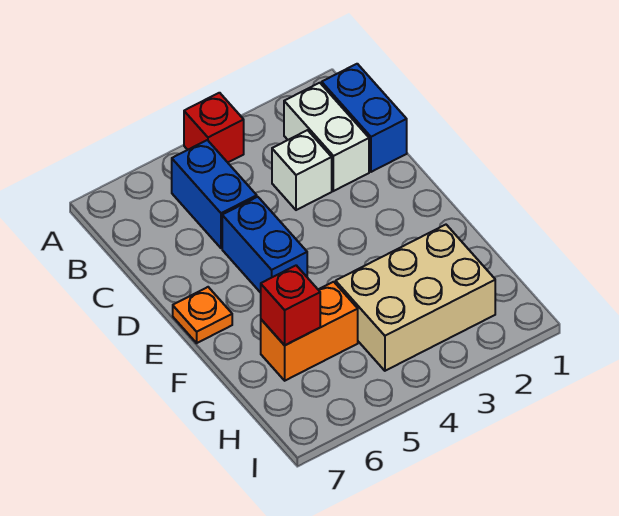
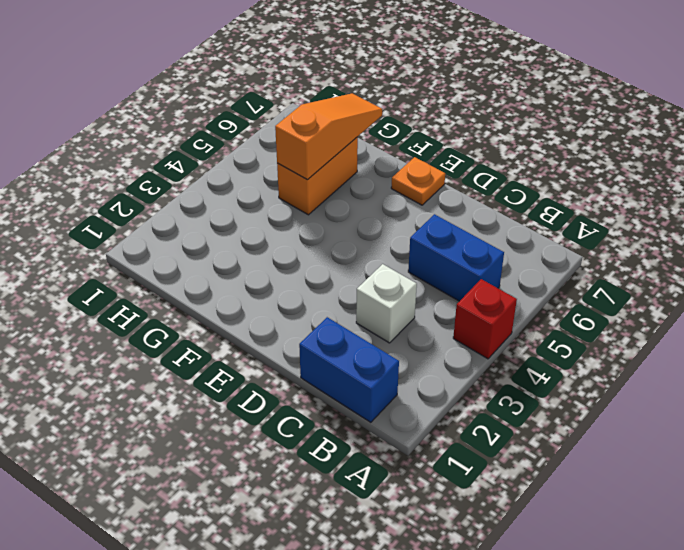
orange 1x3 slope [275,93,382,180] -> red 1x1 brick [261,265,320,345]
none -> white 1x2 brick [284,83,369,191]
none -> blue 1x2 brick [222,197,307,293]

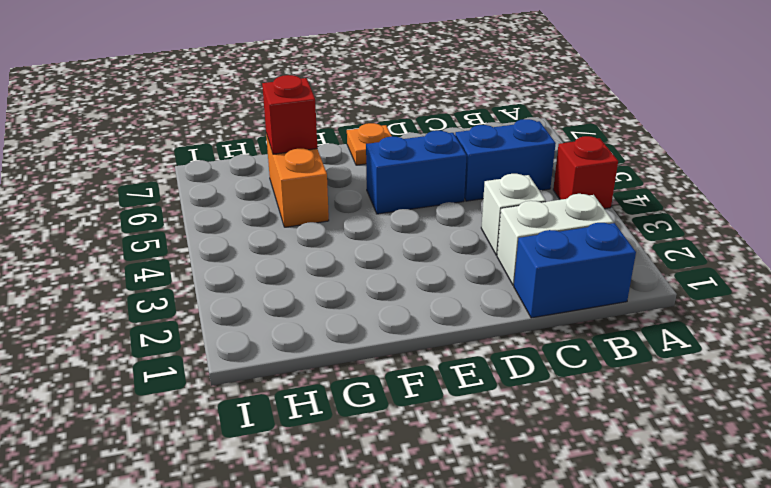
none -> tan 2x3 brick [336,225,495,371]

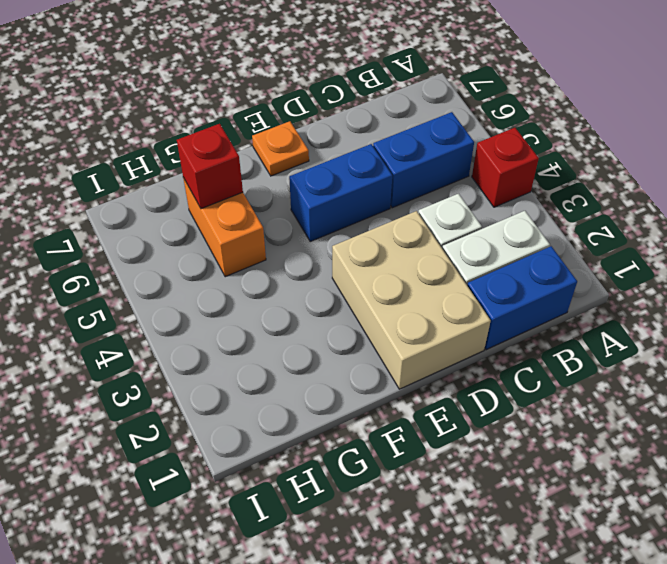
tan 2x3 brick [332,211,491,389] -> tan 2x3 brick moved to [336,225,495,371]

